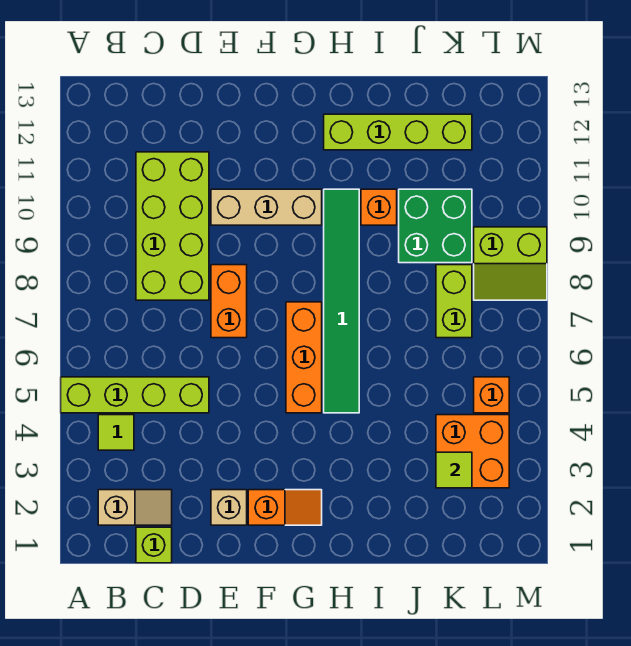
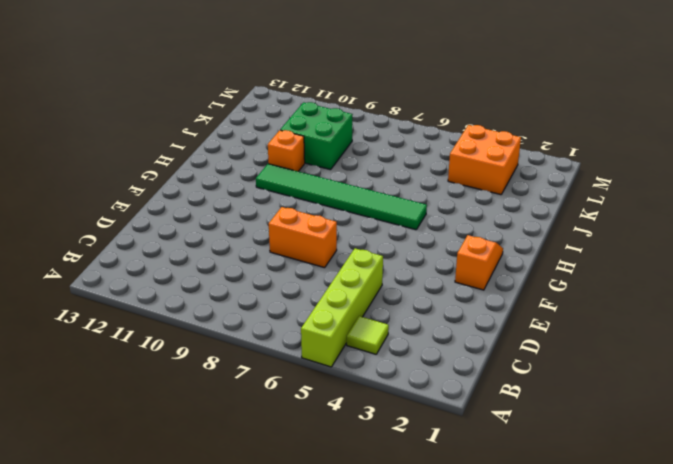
none -> tan 1x2 slope [98,490,172,525]
none -> lime 1x1 brick [136,527,172,563]
none -> lime 2x4 brick [136,152,209,300]

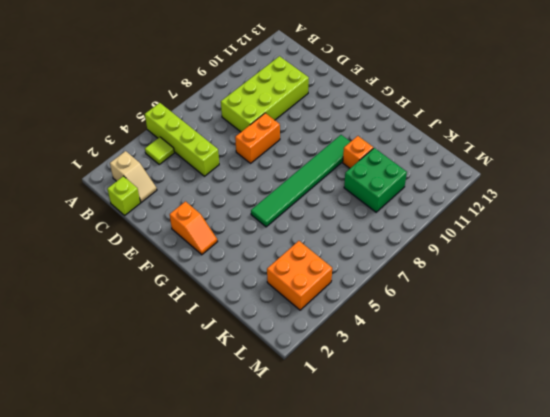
none -> tan 1x1 brick [211,490,247,525]
none -> tan 1x3 brick [211,189,322,225]
none -> orange 1x3 brick [286,302,322,413]

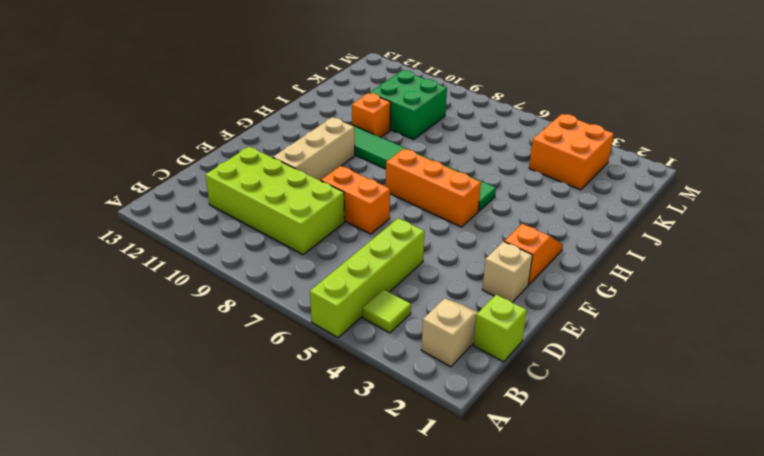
none -> lime 1x4 brick [324,114,472,150]
none -> lime 1x2 brick [436,265,472,338]
none -> orange 1x1 brick [474,377,509,413]

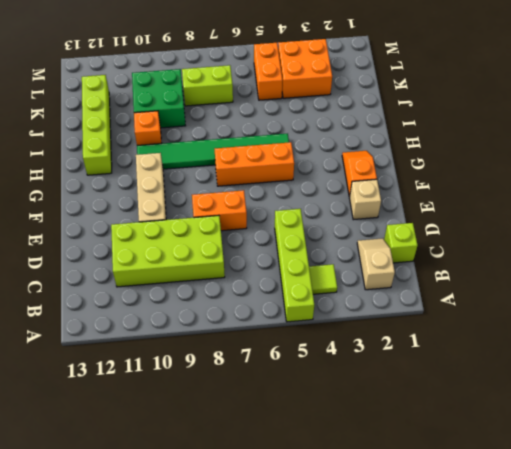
orange 1x2 brick [254,43,283,100] -> orange 1x1 brick [474,377,509,413]
none -> lime 2x2 slope [474,227,547,300]
none -> lime 1x1 tile [436,452,472,488]

